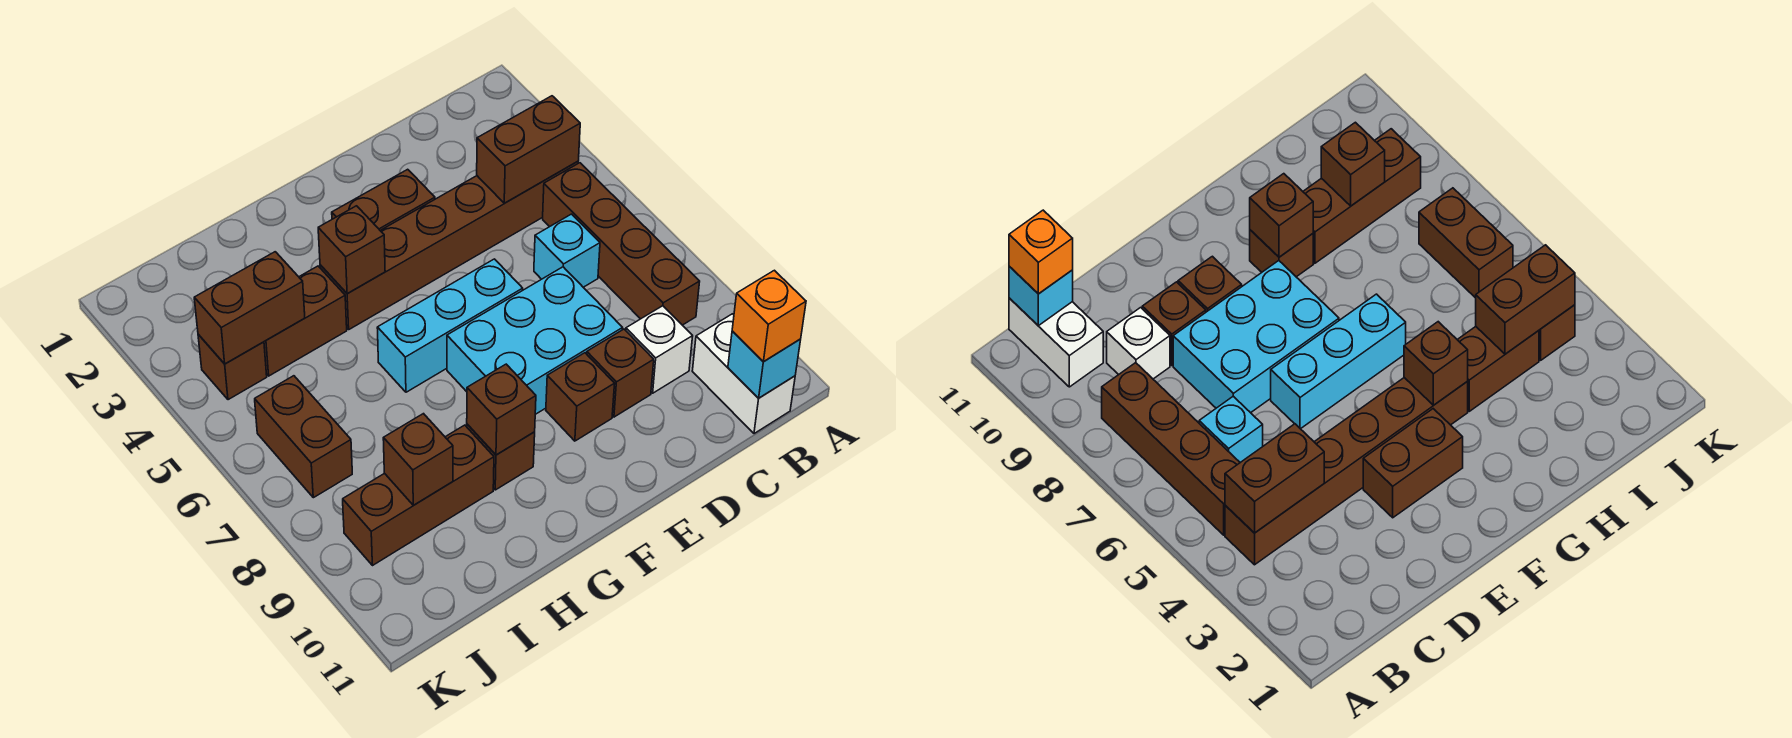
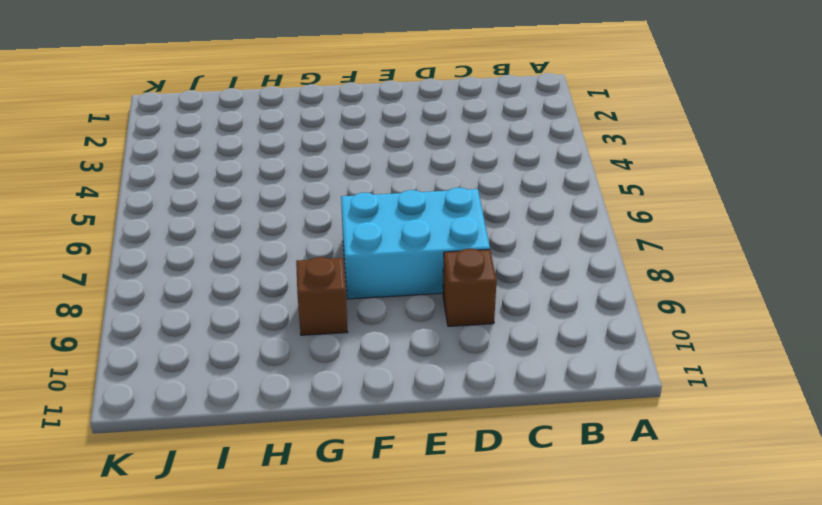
none -> brown 1x6 brick [320,161,578,329]
none -> brown 1x4 brick [543,163,700,325]
none -> white 1x2 brick [692,314,795,434]

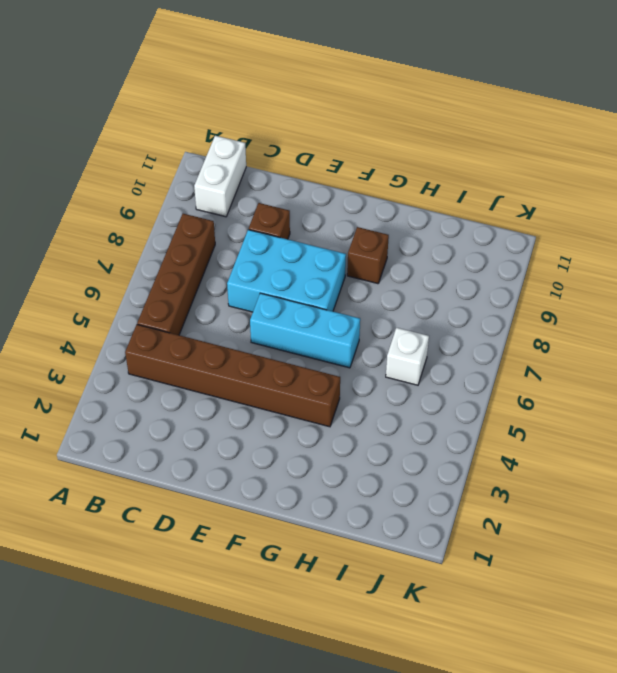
white 1x1 brick [386,328,429,385] -> white 1x1 brick moved to [626,306,693,393]
none -> cyan 1x1 brick [534,214,600,287]
none -> brown 1x2 brick [332,169,435,230]
none -> brown 1x1 brick [546,353,615,441]

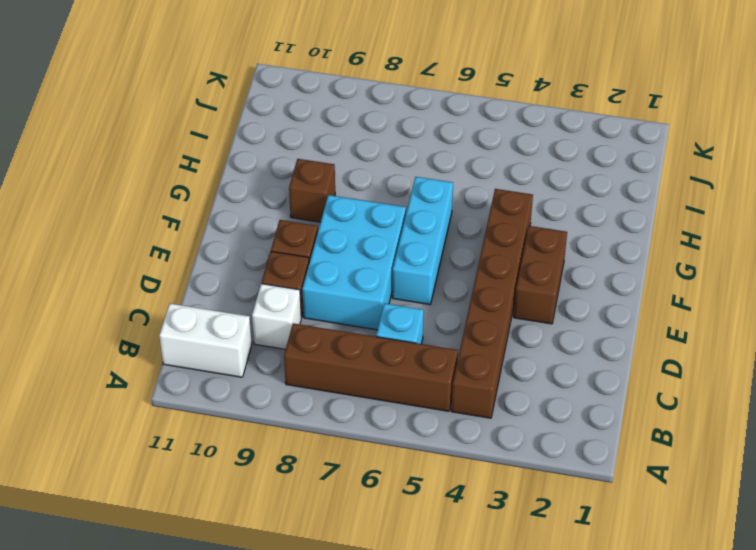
none -> brown 1x2 brick [264,266,347,376]
none -> brown 1x3 brick [343,425,494,566]
none -> brown 1x1 brick [198,334,267,400]

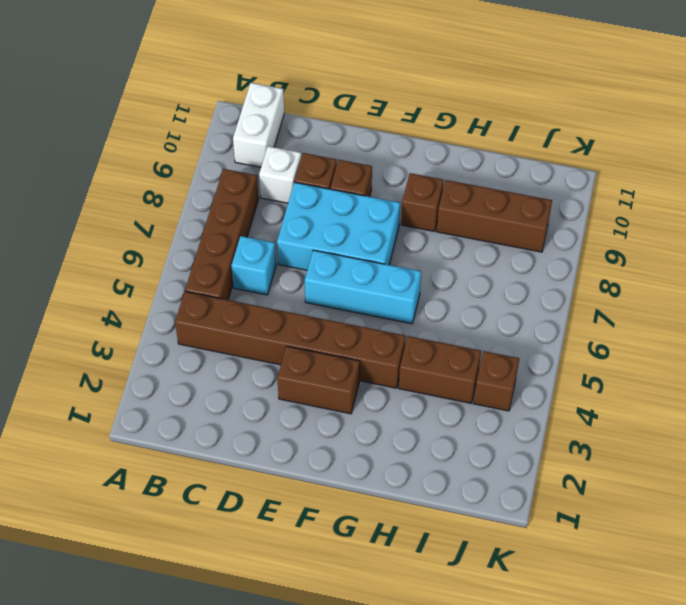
none -> brown 1x2 brick [255,376,352,498]
none -> brown 1x2 brick [477,96,580,203]
none -> cyan 1x1 brick [728,331,801,398]

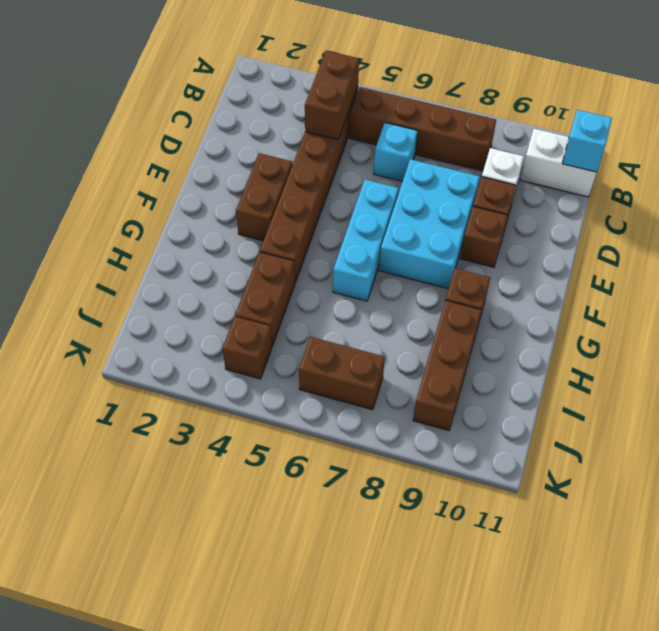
none -> brown 1x1 brick [318,206,385,294]
none -> brown 1x1 brick [467,364,536,455]
none -> brown 1x2 brick [194,252,305,364]

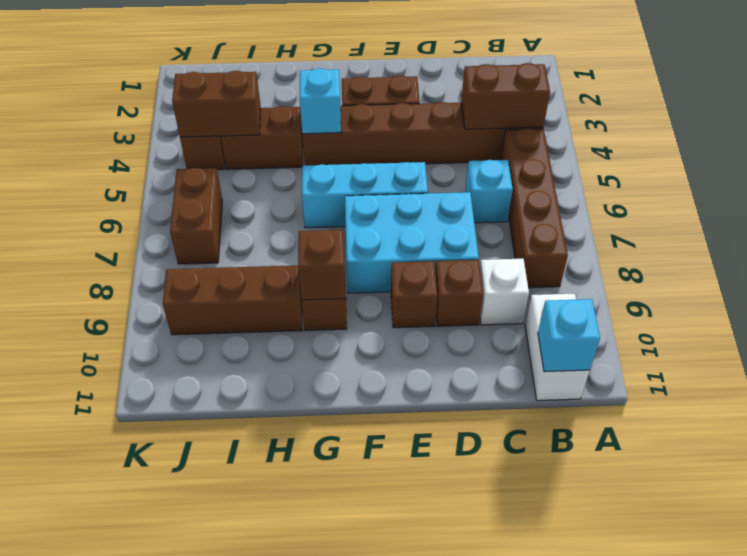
cyan 1x1 brick [300,68,341,134] -> brown 1x1 brick [318,206,385,294]
none -> brown 1x1 brick [383,414,453,505]
none -> orange 1x1 brick [732,270,806,362]

